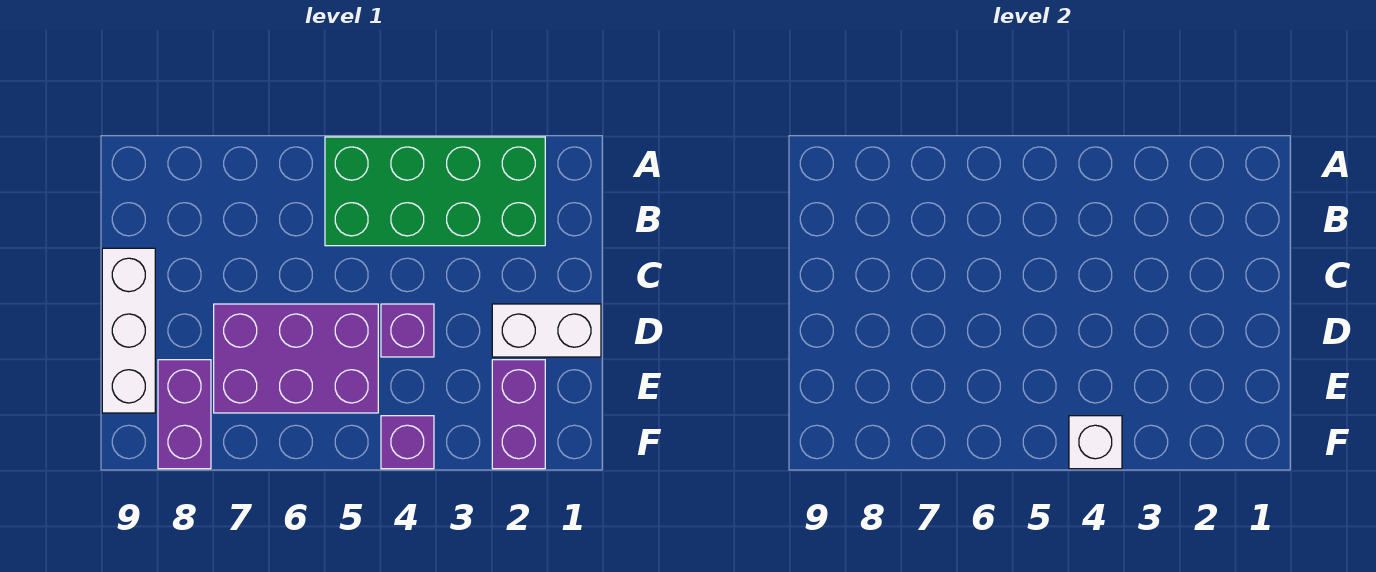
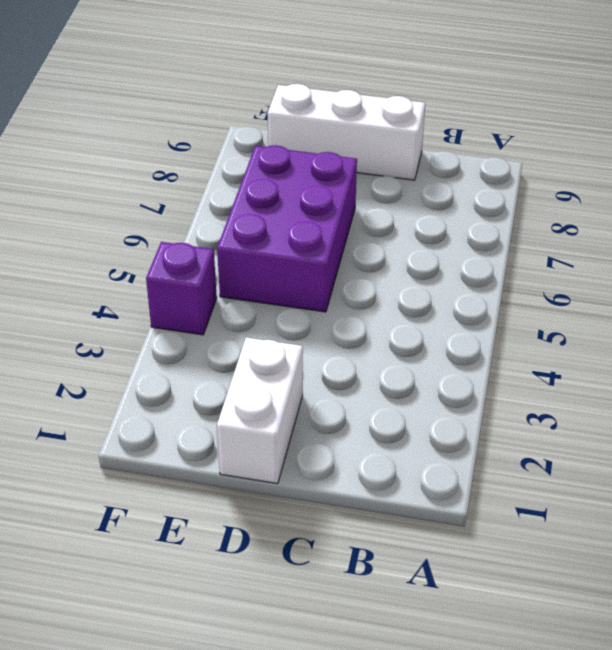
none -> green 2x4 brick [325,137,545,246]
none -> purple 1x1 brick [381,304,434,357]

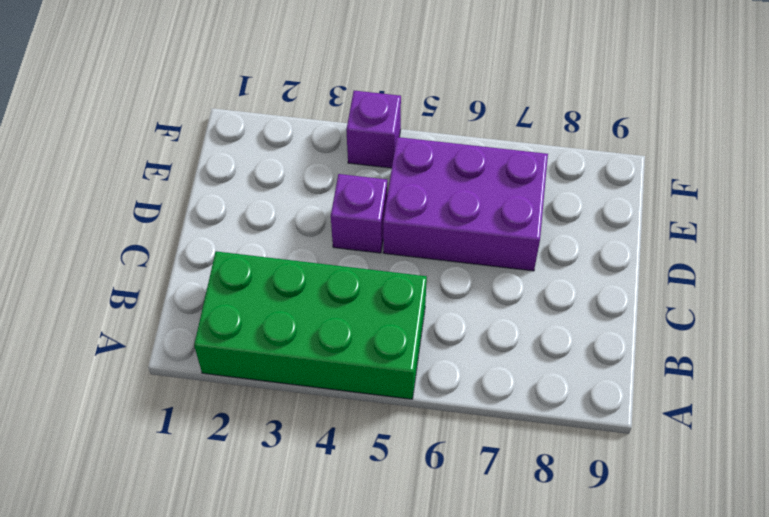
none -> white 1x3 brick [102,248,155,413]
none -> white 1x2 brick [492,304,601,357]

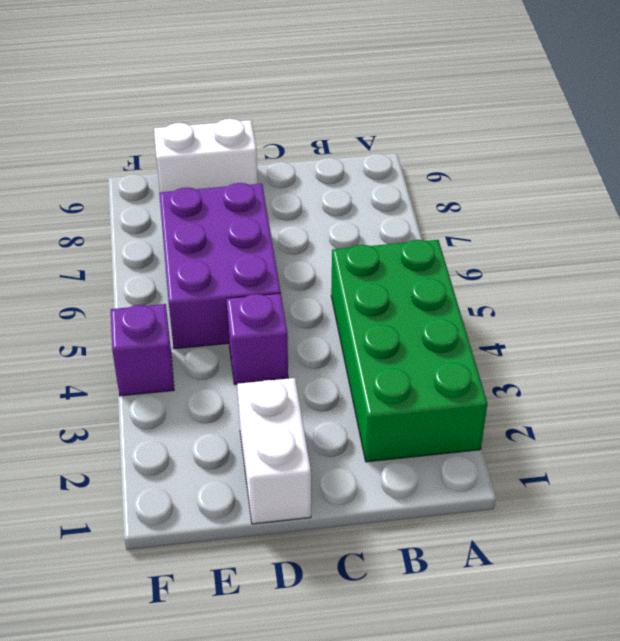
white 1x2 brick [154,119,258,192] -> white 1x3 brick [102,248,155,413]
none -> purple 1x2 brick [492,360,545,469]
none -> purple 1x2 brick [158,360,211,469]

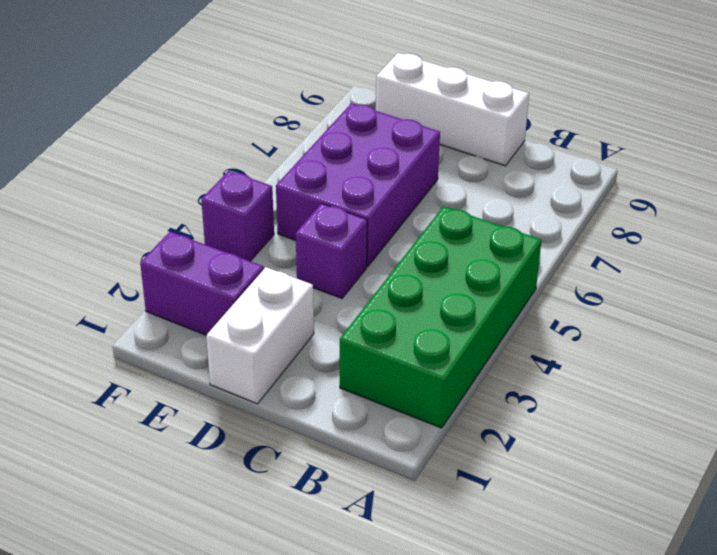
none -> purple 1x2 brick [158,360,211,469]
none -> white 1x1 brick [1069,416,1122,469]

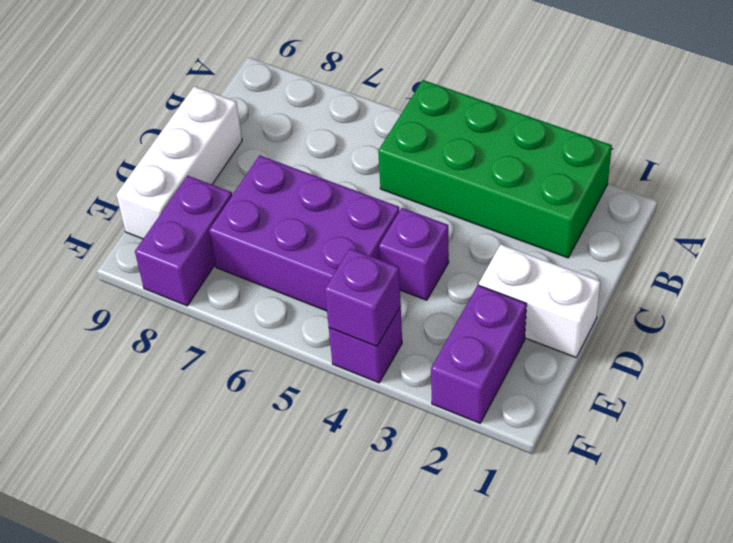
purple 1x1 brick [325,249,401,347] -> white 1x1 brick [1069,416,1122,469]

